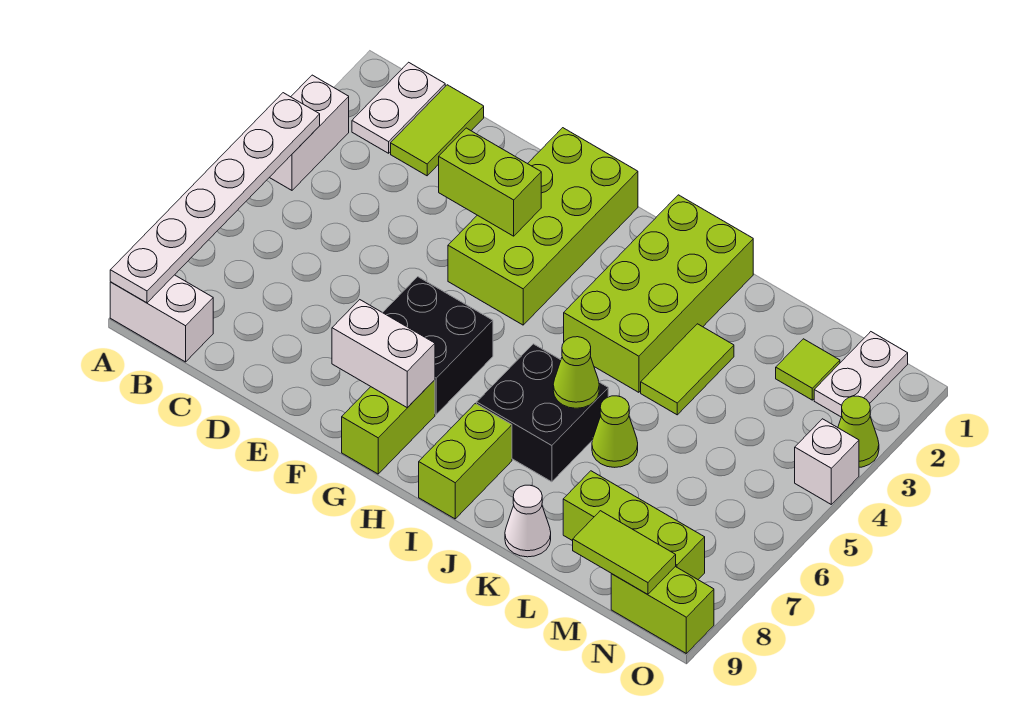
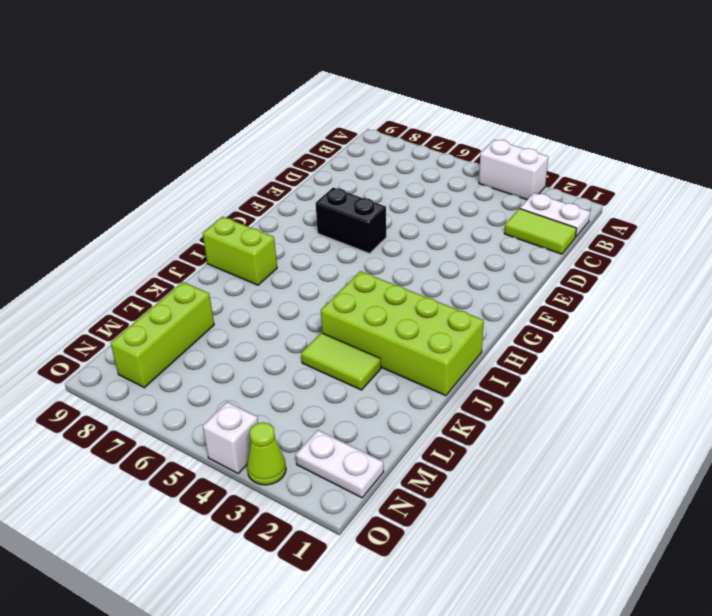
black 1x2 brick [316,188,386,253] -> black 2x2 brick [383,277,493,414]
none -> white 1x2 brick [110,275,213,362]
none -> lime 2x4 brick [448,128,638,325]
none -> lime 1x2 brick [342,380,435,474]

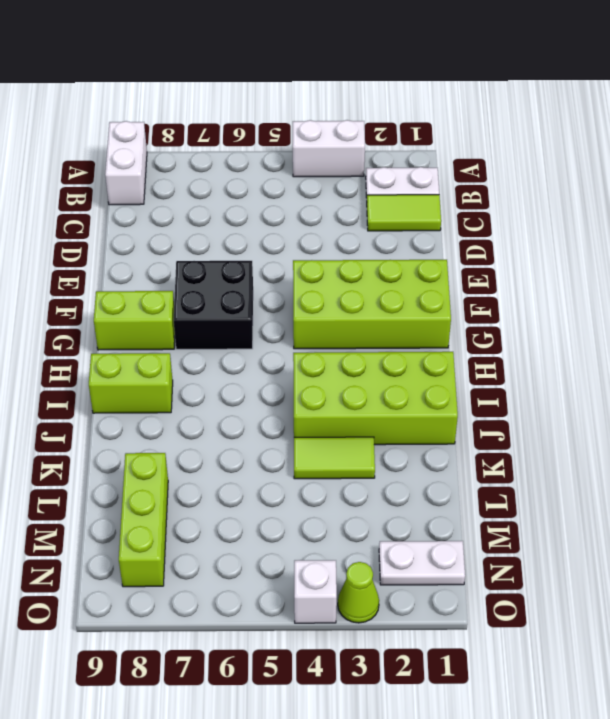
none -> black 2x2 brick [477,344,608,482]
none -> lime 1x1 cone [592,396,638,467]
none -> white 1x1 cone [505,485,551,557]

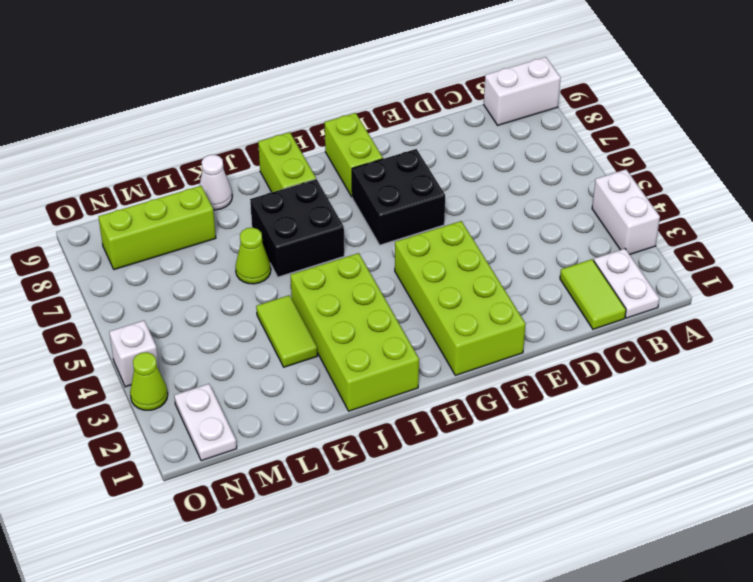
none -> lime 1x1 tile [776,339,840,400]
none -> lime 1x2 brick [611,567,714,653]
none -> white 1x6 plate [110,93,320,303]

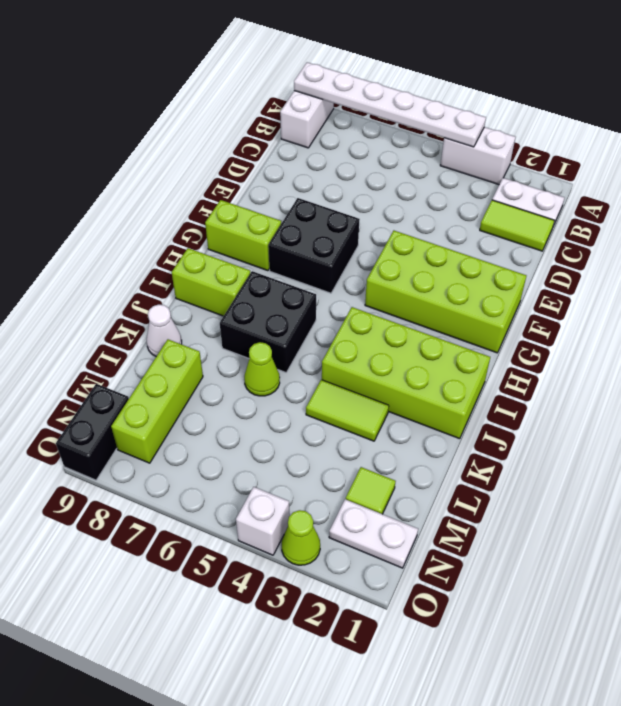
black 1x2 brick [56,384,129,480] -> lime 1x2 brick [611,567,714,653]
none -> lime 1x2 brick [439,128,541,236]
none -> white 1x2 brick [332,300,435,408]
none -> lime 1x1 cone [553,337,599,408]

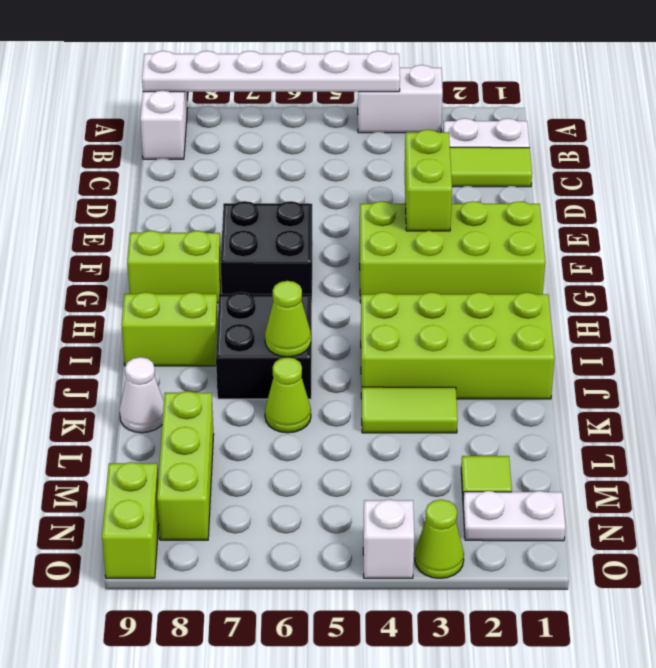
none -> white 1x2 brick [332,300,435,408]
none -> lime 1x2 tile [573,511,676,594]

